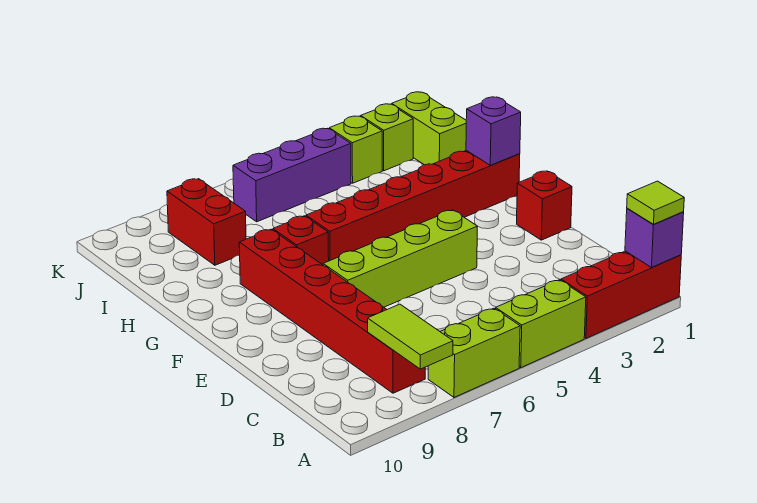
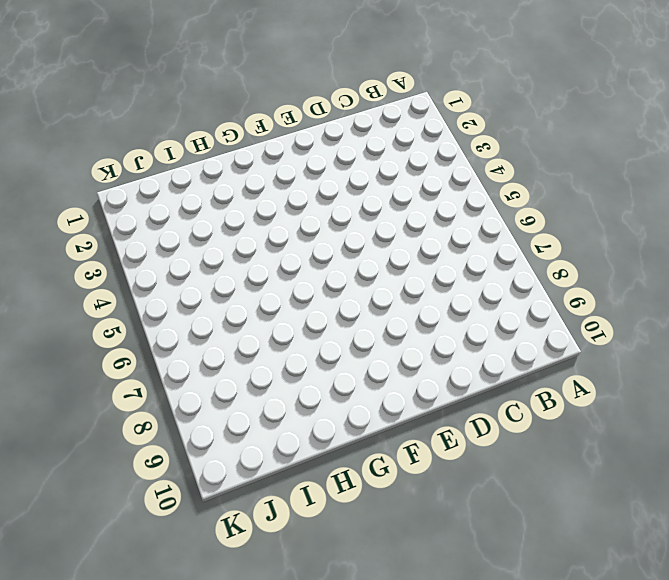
none -> red 1x3 brick [561,251,681,338]
none -> lime 1x2 brick [496,280,586,367]
none -> lime 1x2 brick [428,308,520,397]

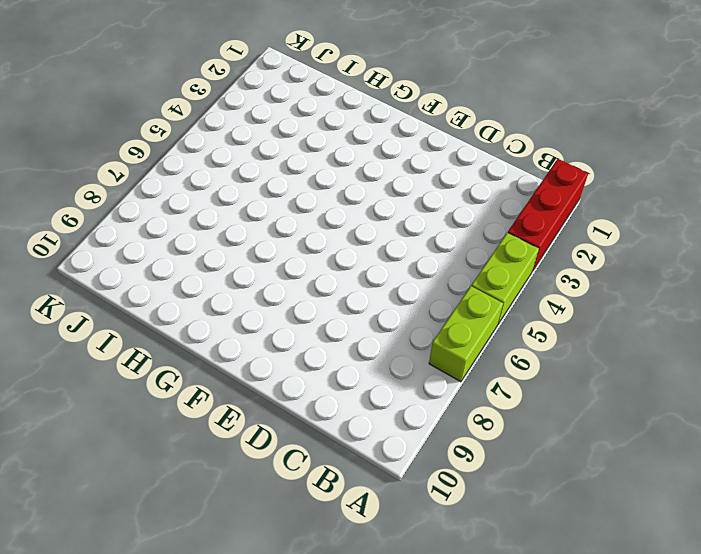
none -> red 1x6 brick [239,229,425,393]
none -> red 1x1 brick [517,171,572,240]
none -> lime 1x4 brick [323,210,478,307]

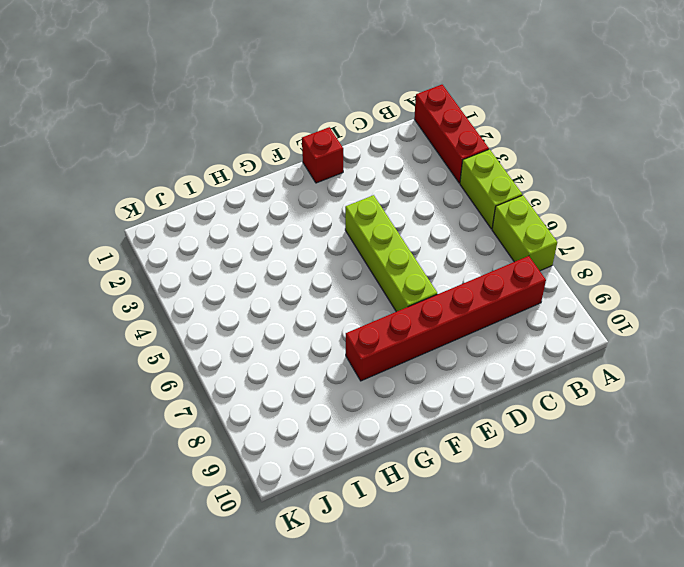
none -> red 1x6 brick [306,150,520,261]
none -> red 1x1 brick [273,216,329,265]
none -> lime 1x2 brick [392,92,466,165]

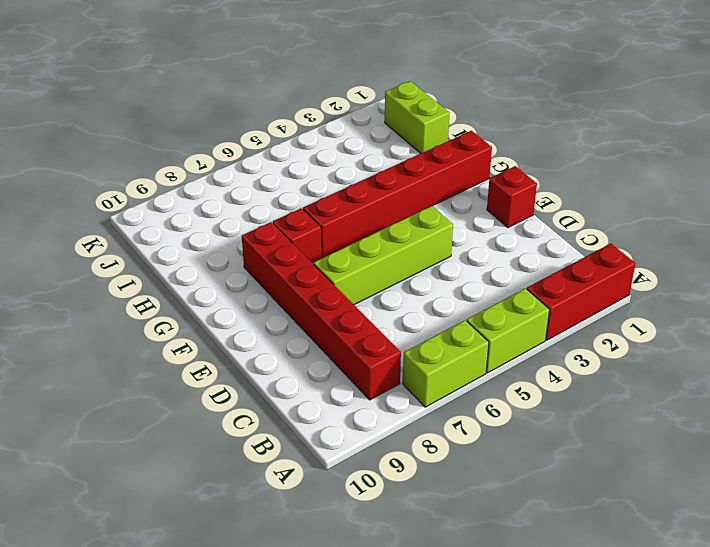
none -> red 1x2 brick [167,179,246,265]
none -> lime 1x1 brick [361,104,413,171]
none -> lime 1x1 brick [329,116,382,183]

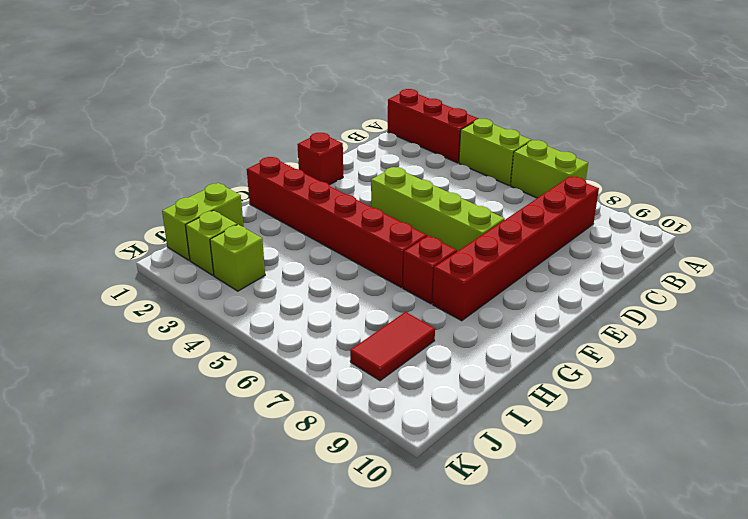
red 1x2 tile [350,312,435,381] -> red 1x2 brick [167,179,246,265]
none -> purple 1x3 brick [233,128,351,222]
none -> purple 1x1 brick [625,208,684,267]
none -> lime 1x2 tile [368,304,453,369]

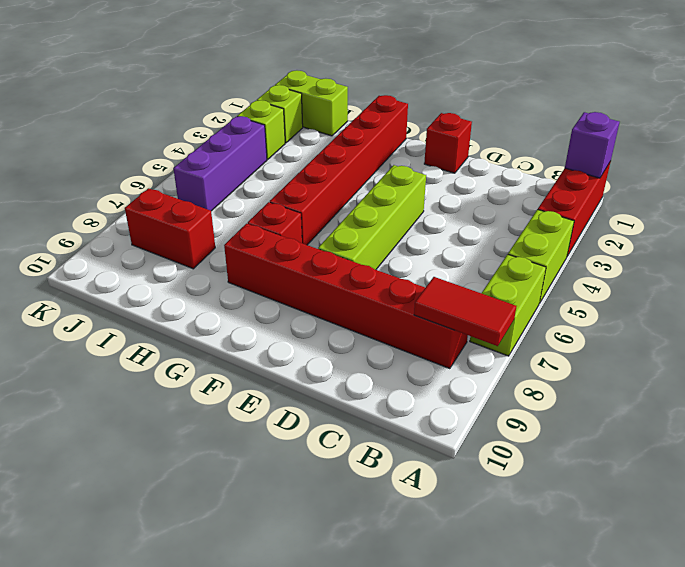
red 1x2 tile [414,277,516,346] -> lime 1x2 tile [368,304,453,369]
none -> purple 1x1 brick [466,97,521,165]
none -> lime 1x1 tile [627,181,684,225]

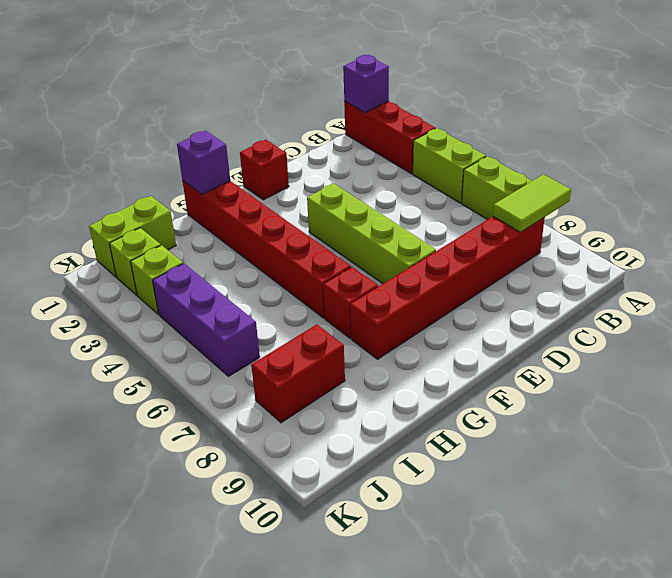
none -> lime 1x1 tile [627,181,684,225]

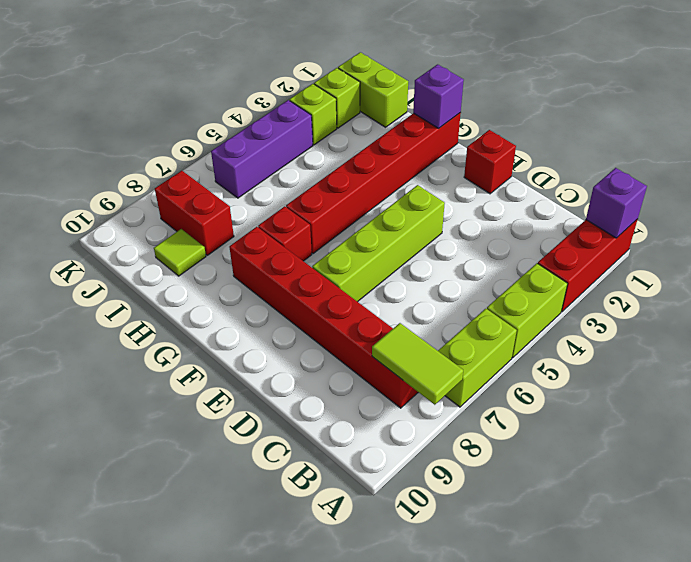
lime 1x1 tile [154,229,206,276] -> lime 1x1 tile moved to [627,181,684,225]

